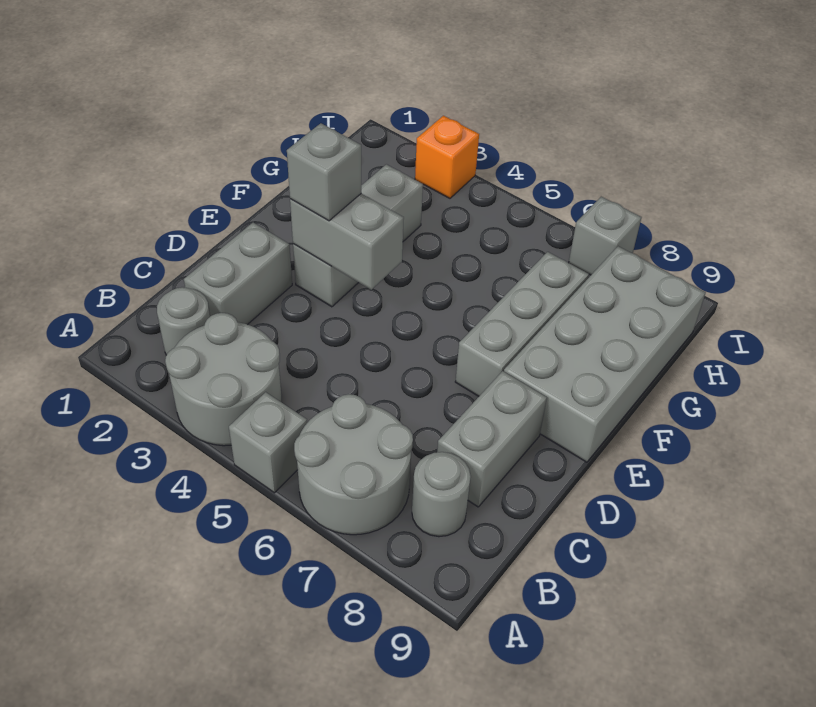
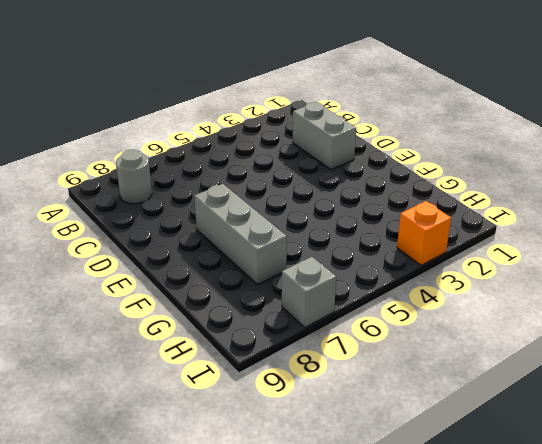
none -> grey 2x2 round brick [165,313,282,446]
none -> grey 1x1 brick [229,392,307,493]
none -> grey 2x2 round brick [294,394,413,535]

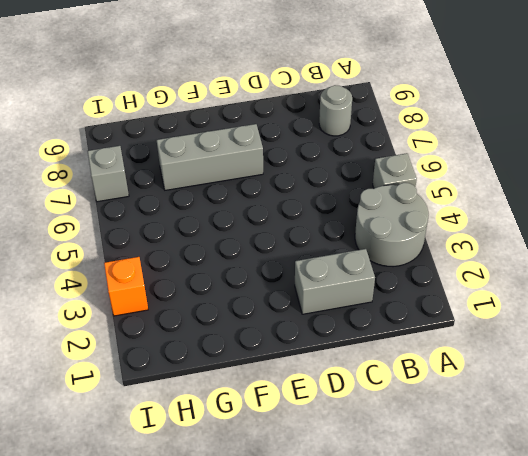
none -> grey 2x2 round brick [294,394,413,535]
none -> grey 1x1 round brick [157,287,210,355]
none -> grey 1x2 brick [437,371,547,507]

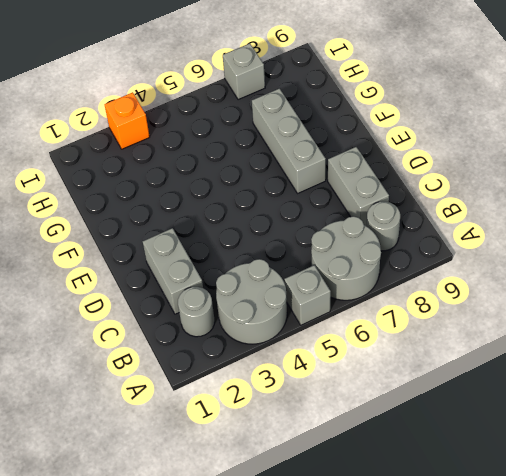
none -> grey 1x3 brick [293,164,423,307]
none -> grey 2x4 brick [504,246,706,462]
none -> grey 1x2 brick [290,194,404,290]

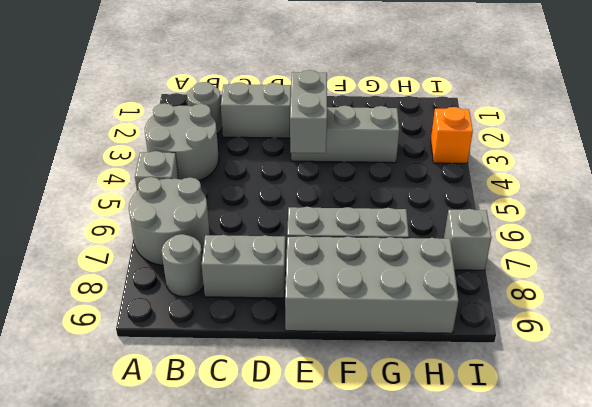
none -> grey 1x1 brick [287,123,361,221]

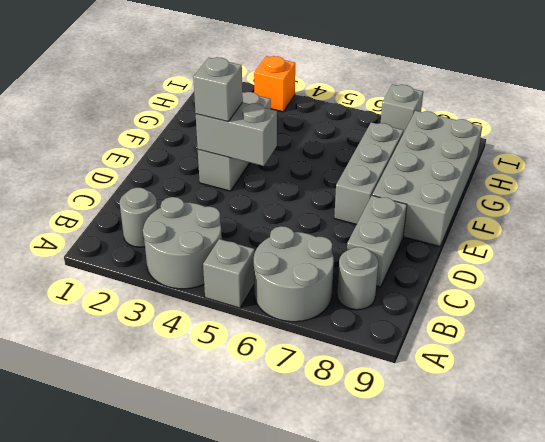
none -> grey 1x2 brick [184,223,292,325]

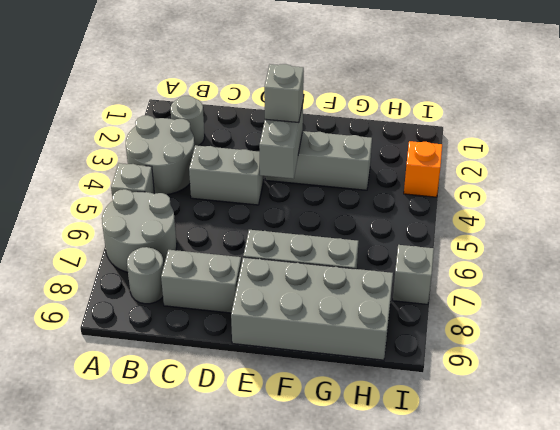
grey 1x2 brick [189,145,264,205] -> grey 1x2 brick moved to [184,223,292,325]

